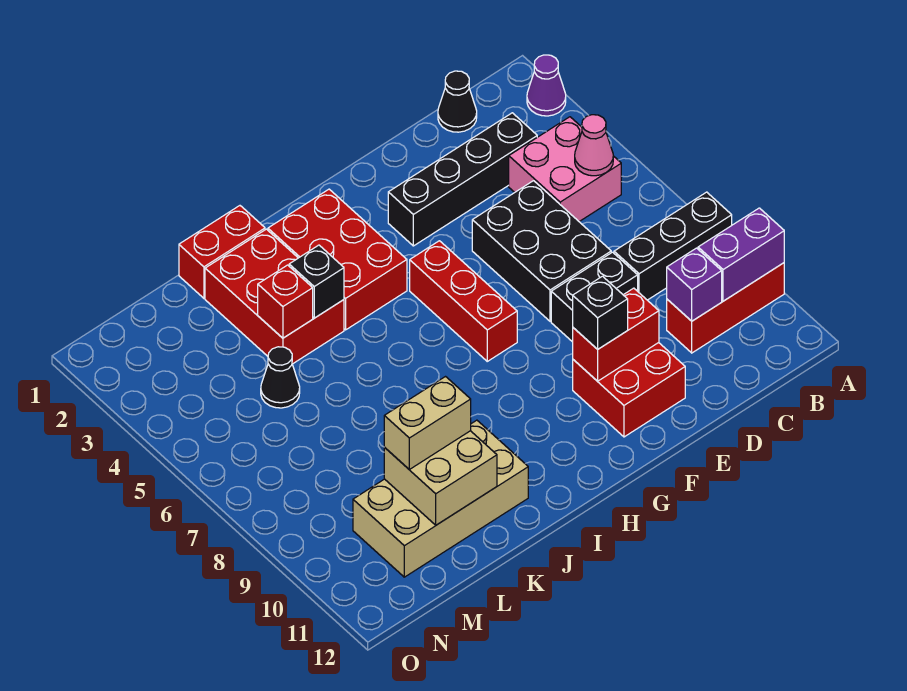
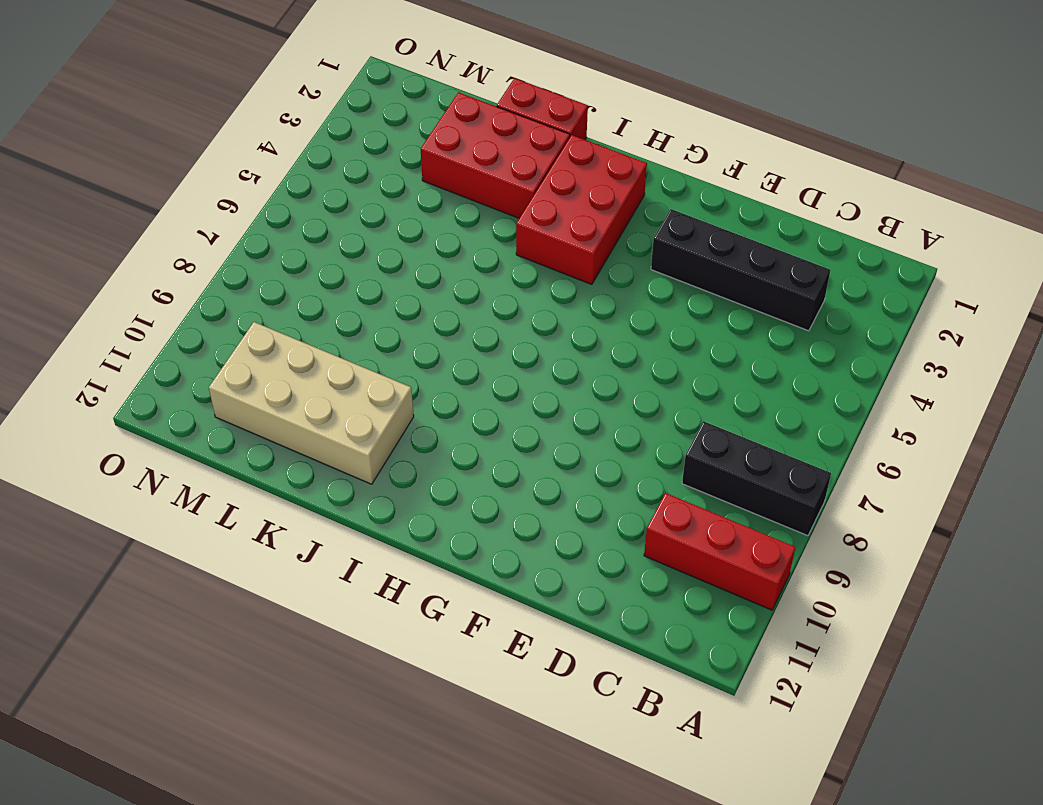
red 2x3 brick [421,92,570,218] -> red 2x3 brick turned to [205,229,344,364]
none -> purple 1x1 cone [527,55,566,116]
none -> pink 2x2 brick [509,117,621,221]
none -> black 1x1 cone [438,71,477,132]

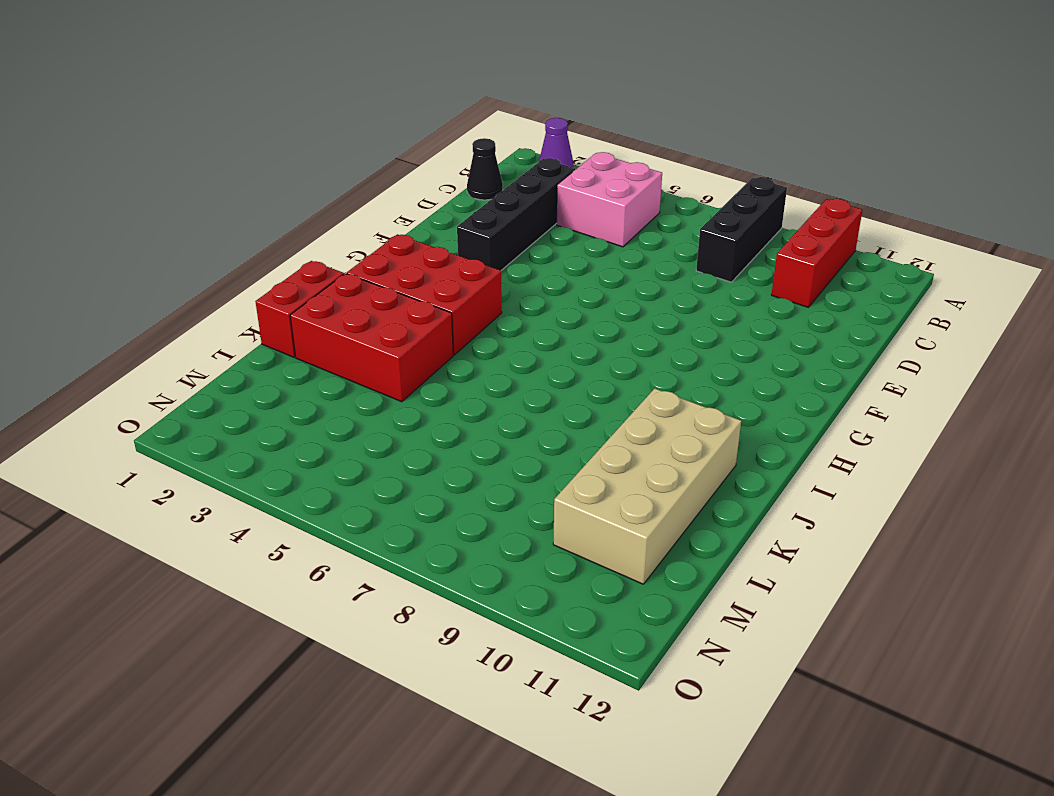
none -> black 2x3 brick [472,181,611,321]
none -> black 1x2 brick [551,252,638,342]
none -> red 2x2 brick [573,343,685,437]

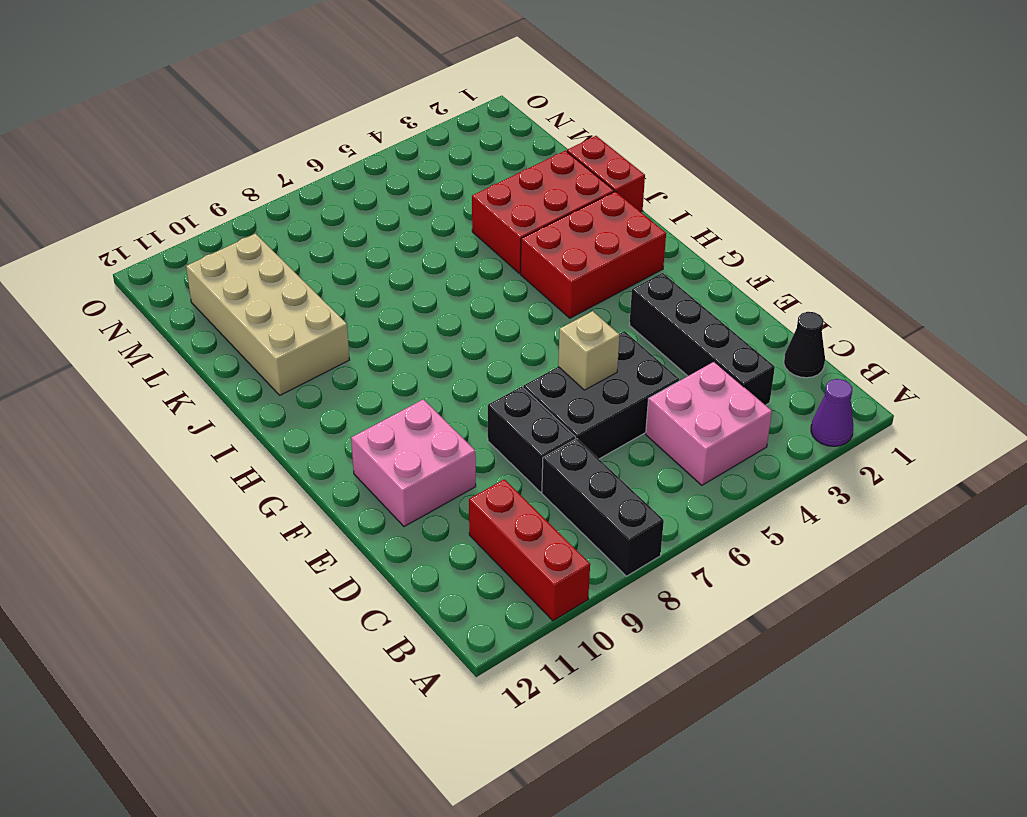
tan 1x1 brick [558,311,620,390] -> none
pink 2x2 brick [351,399,476,527] -> red 2x2 brick [573,343,685,437]
none -> red 1x3 brick [410,241,517,361]
none -> black 1x1 cone [261,347,300,408]
none -> purple 1x2 brick [698,208,784,301]

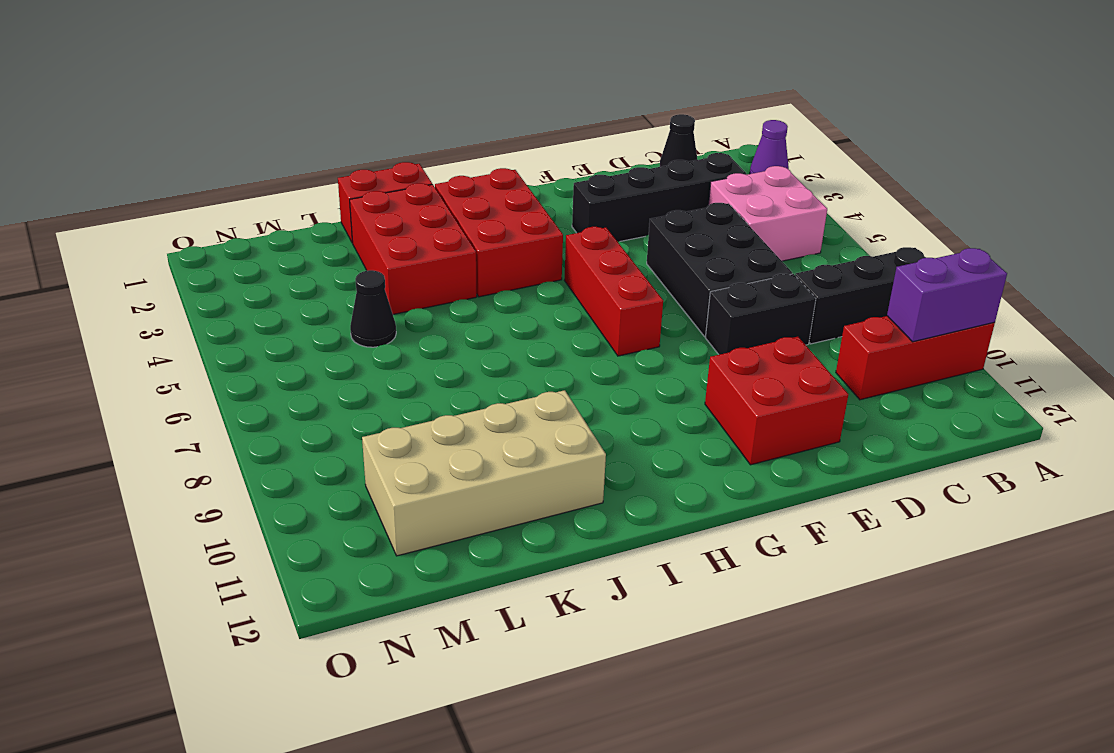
none -> pink 1x1 cone [575,115,613,176]
none -> purple 1x1 brick [667,248,722,321]
none -> red 1x2 brick [573,288,659,381]

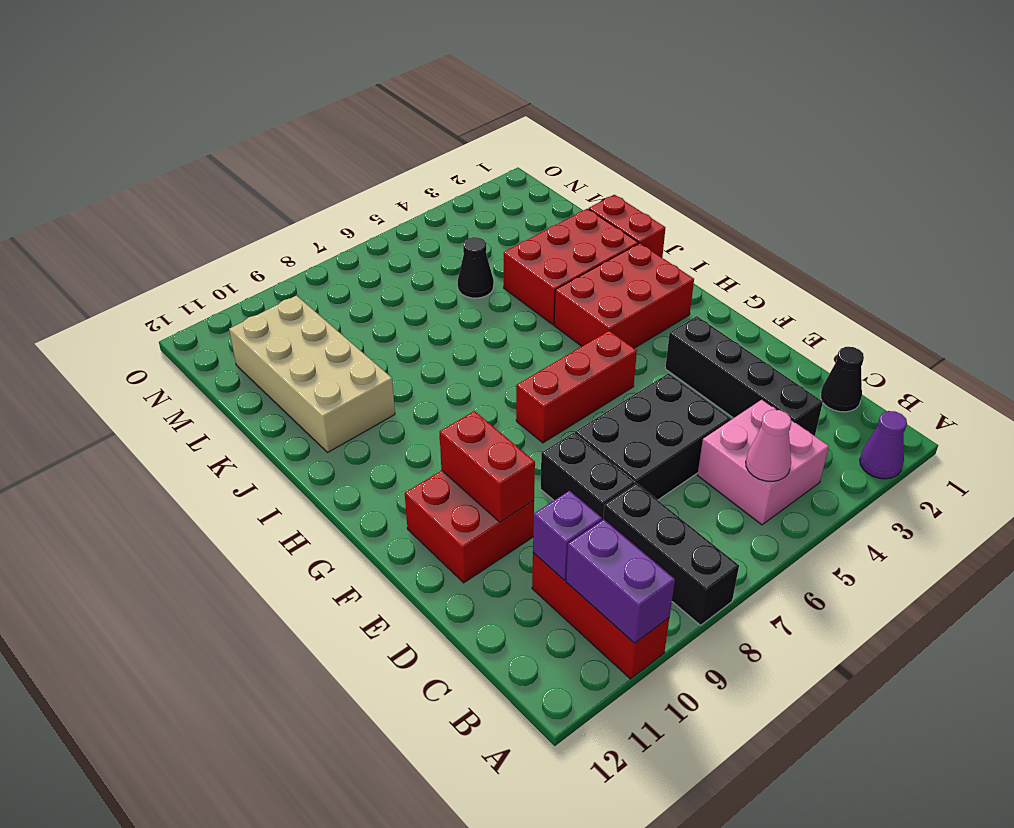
none -> black 1x1 brick [289,245,344,318]
none -> red 1x1 brick [258,265,313,338]
none -> tan 2x2 brick [384,431,497,525]

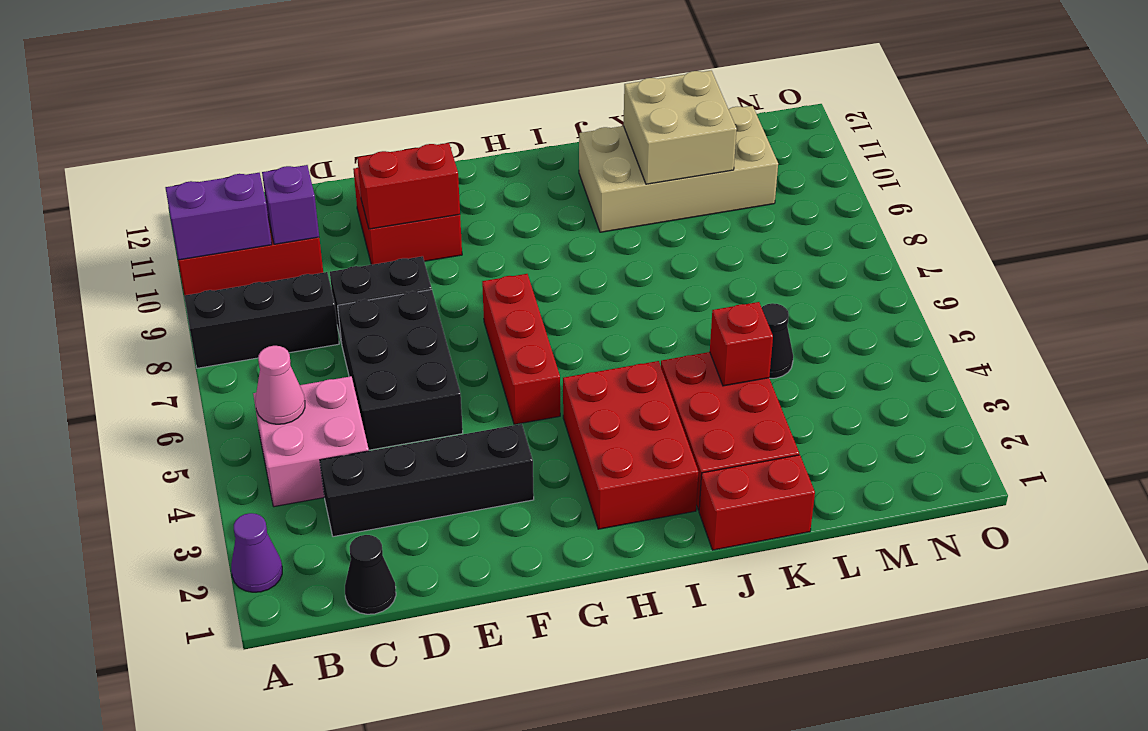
none -> black 1x1 brick [289,245,344,318]
none -> black 1x1 brick [573,276,628,349]
none -> tan 1x2 brick [384,377,471,469]

